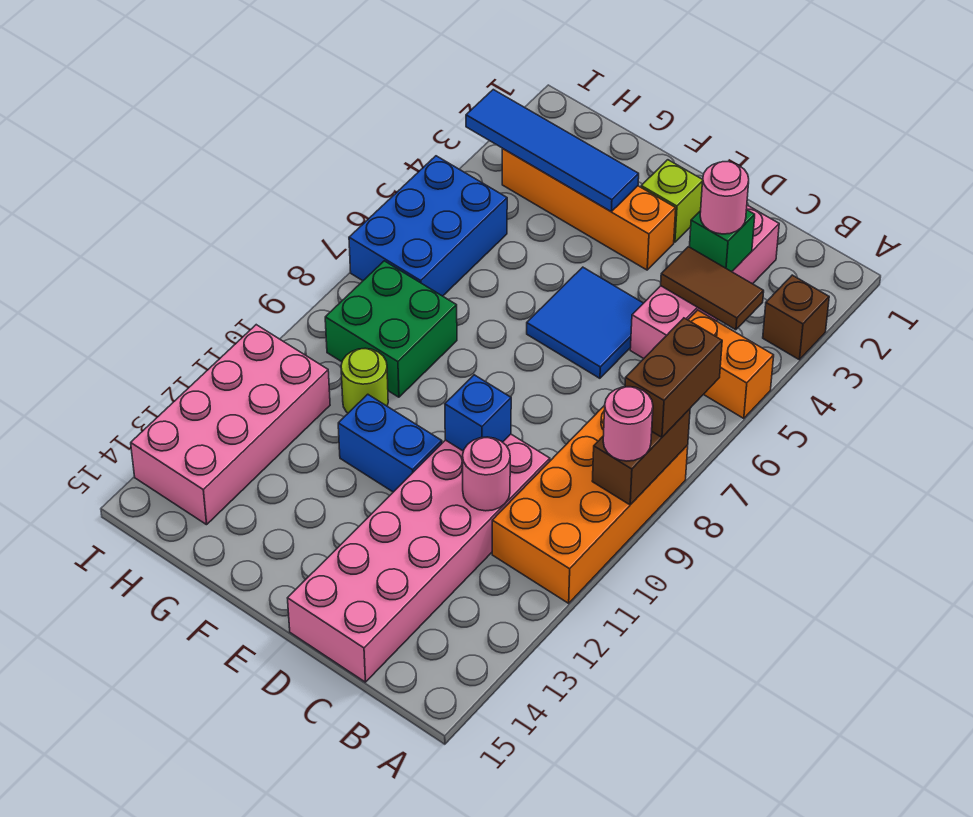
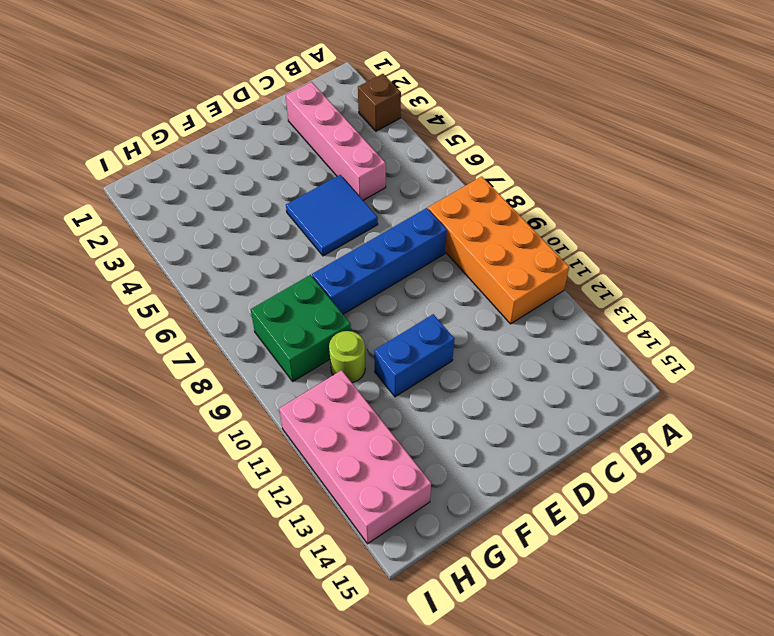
blue 1x4 brick [312,208,447,314] -> none
none -> orange 1x2 brick [688,310,774,419]
none -> pink 2x6 brick [288,434,550,682]
none -> lime 1x1 brick [641,160,703,242]

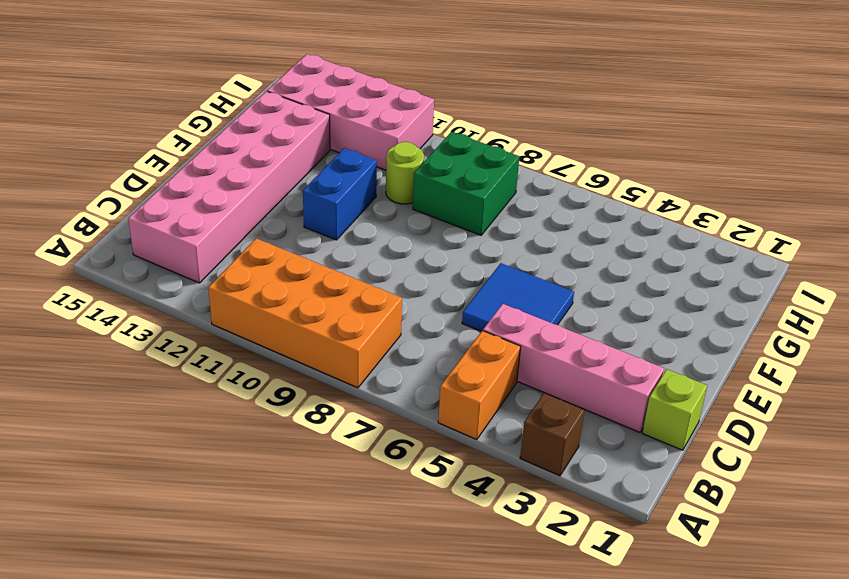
pink 2x6 brick [128,91,330,283] -> pink 2x6 brick turned to [288,434,550,682]
lime 1x1 brick [642,369,707,450] -> lime 1x1 brick moved to [641,160,703,242]
none -> orange 1x4 brick [502,149,676,270]
none -> blue 2x3 brick [349,156,507,296]
none -> brown 1x2 brick [592,409,690,505]

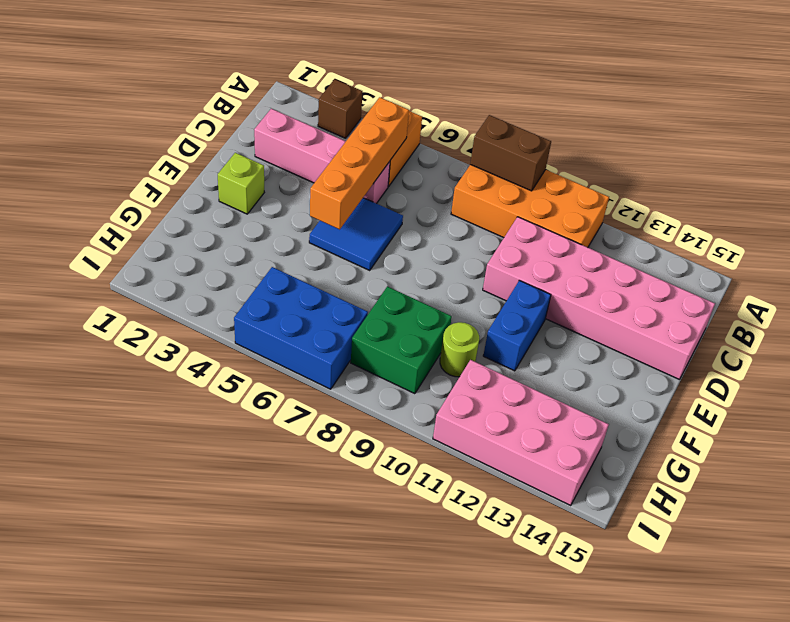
orange 1x4 brick [310,97,409,230] -> orange 1x4 brick moved to [502,149,676,270]
none -> brown 1x2 tile [661,247,764,330]
none -> green 1x1 brick [690,210,755,272]
none -> pink 1x1 round brick [463,437,510,511]

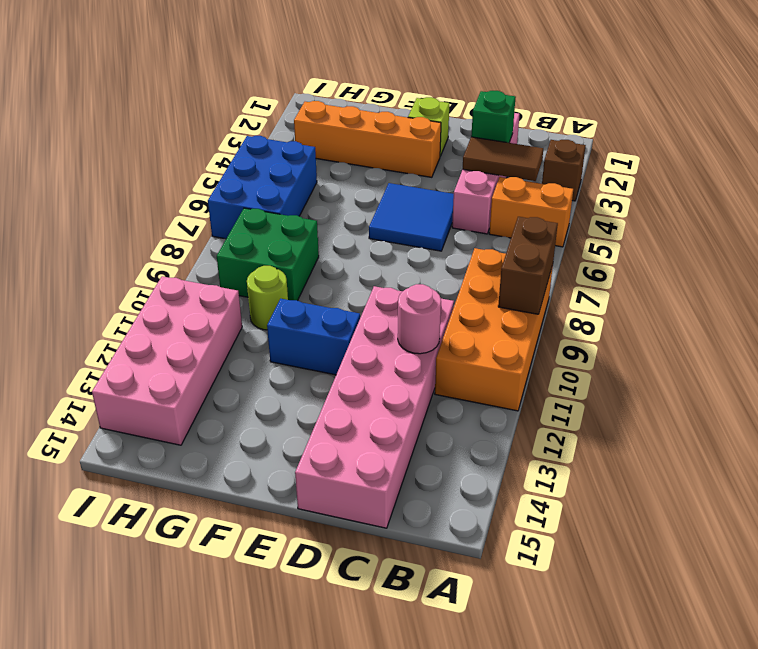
none -> blue 1x1 brick [445,375,511,451]
none -> blue 1x4 tile [466,90,639,211]
none -> brown 1x2 brick [625,318,722,437]

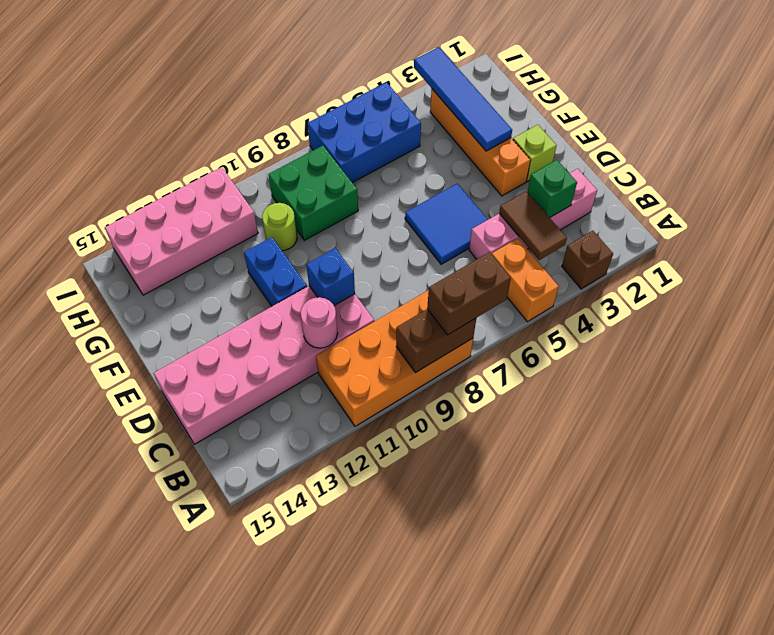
none -> pink 1x1 round brick [603,387,653,461]
none -> pink 1x1 round brick [700,162,749,234]

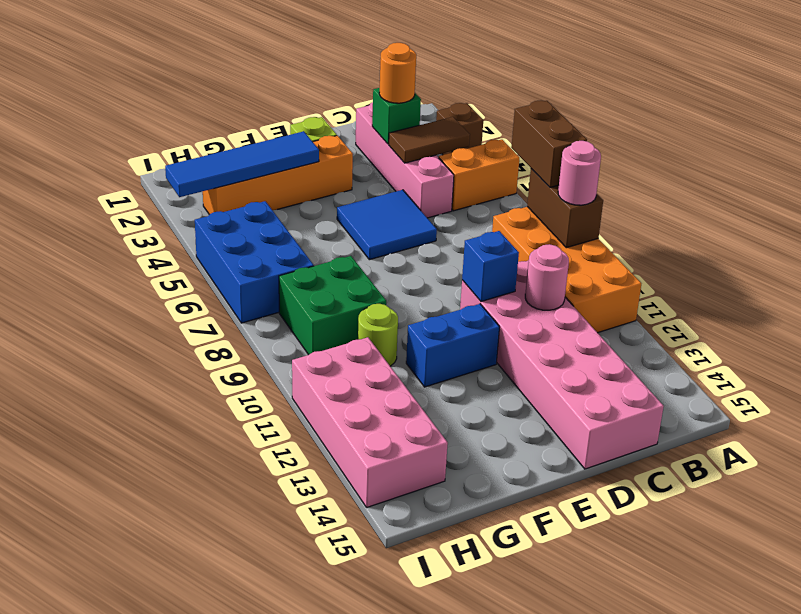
orange 1x1 round brick [379,43,416,103] -> pink 1x1 round brick [700,162,749,234]

